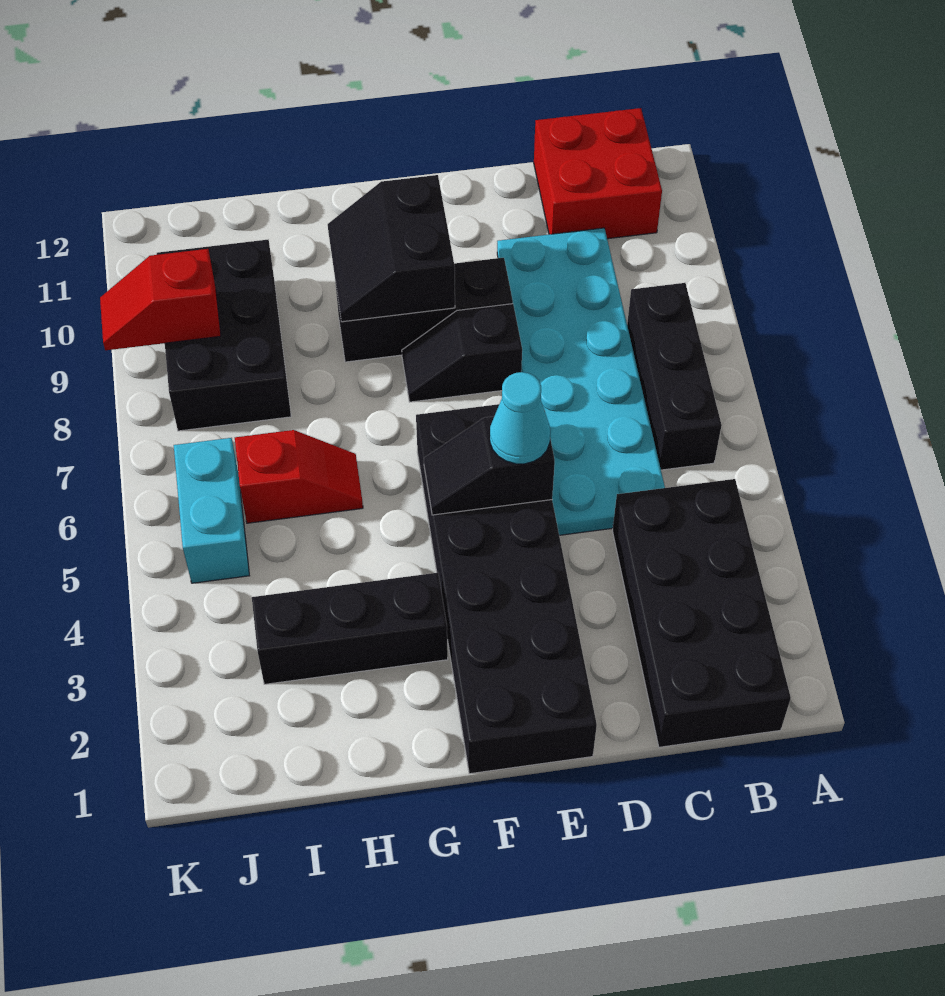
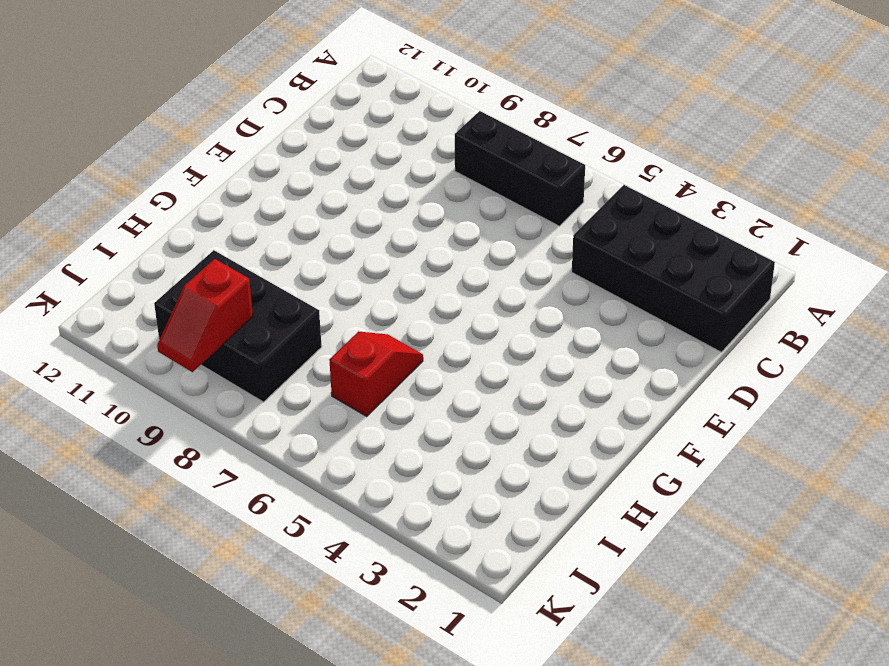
none -> red 2x2 brick [534,108,662,239]
none -> cyan 2x6 plate [497,228,665,535]
none -> black 2x6 brick [416,404,597,774]

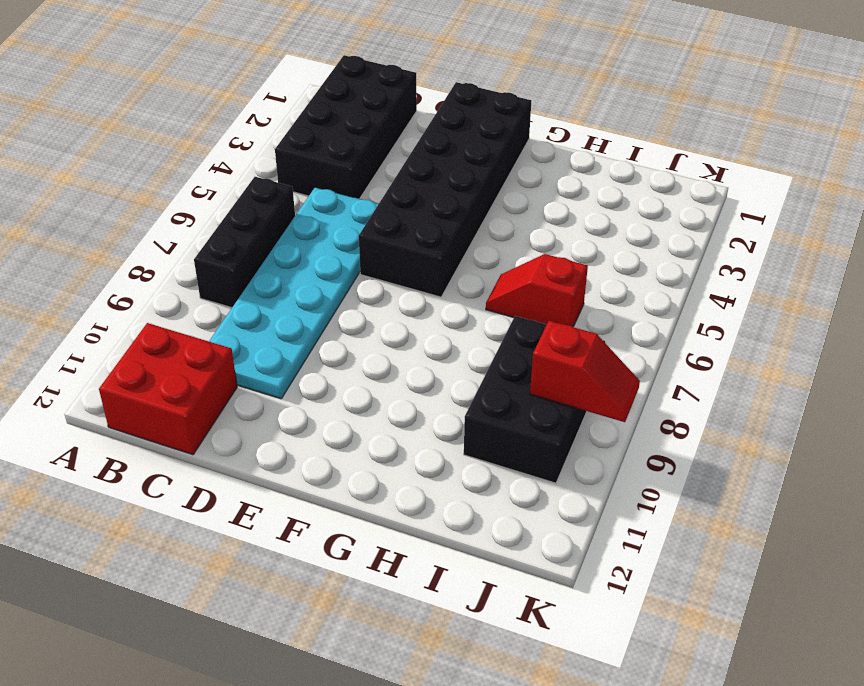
none -> black 1x2 slope [402,304,522,402]
none -> black 1x3 brick [335,258,513,362]
none -> black 1x3 brick [252,573,448,684]

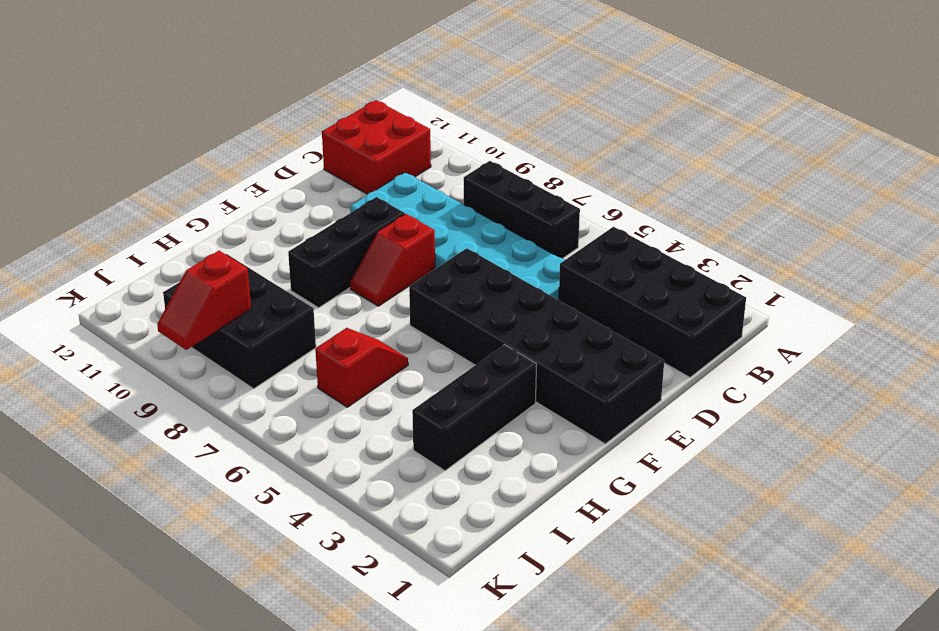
red 1x2 slope [350,214,435,306] -> black 1x2 slope [402,304,522,402]
none -> cyan 1x2 brick [174,438,249,583]
none -> black 1x2 slope [424,416,555,515]
none -> black 2x2 slope [328,175,455,322]

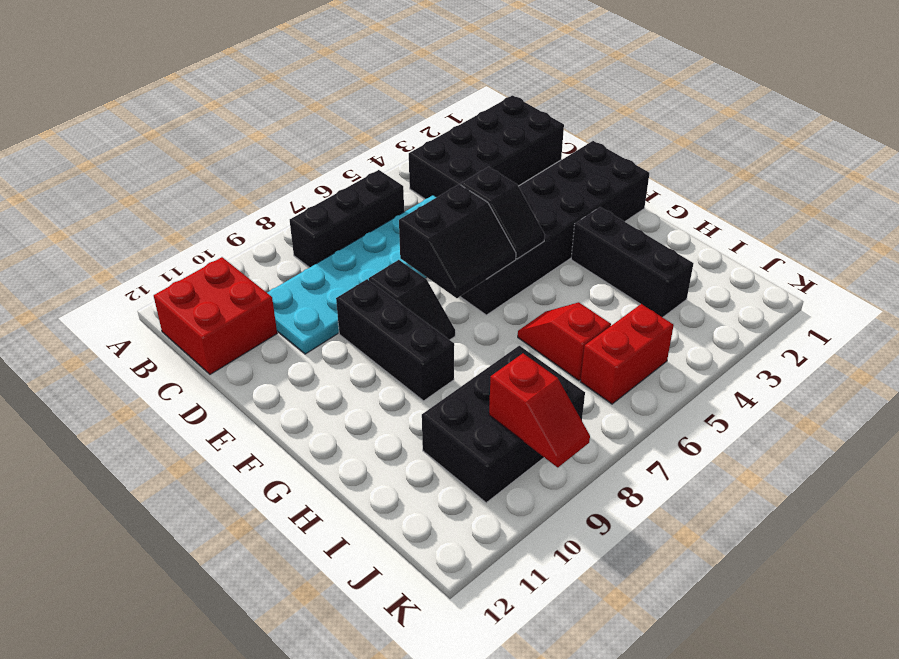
black 2x2 slope [399,184,516,298] -> black 2x2 slope moved to [328,175,455,322]
red 1x2 brick [581,304,674,404] -> cyan 1x2 brick [174,438,249,583]
none -> cyan 1x1 cone [490,372,550,464]

